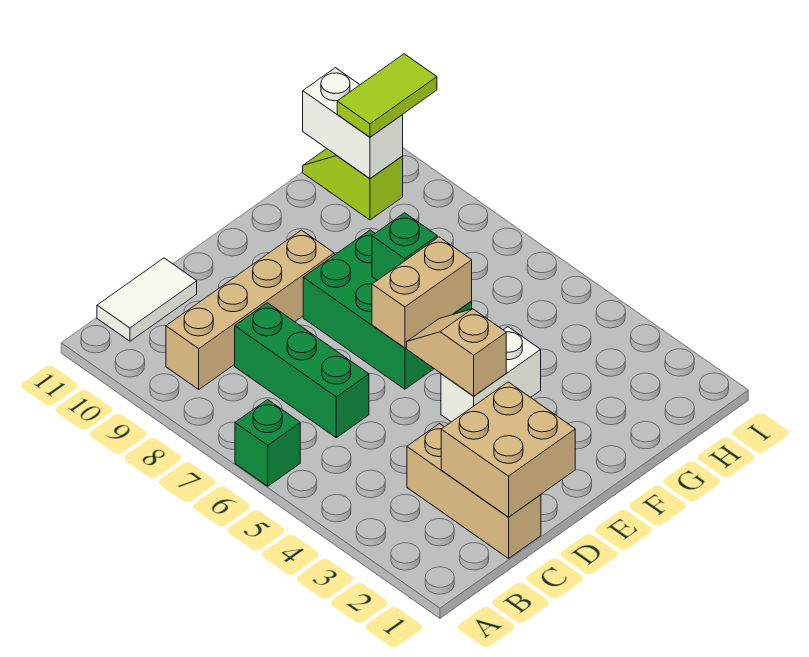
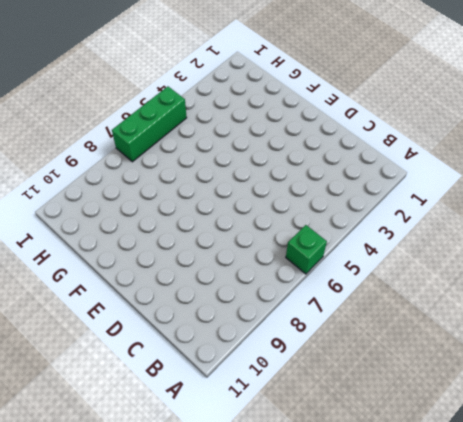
green 1x3 brick [112,86,187,162] -> green 1x3 brick moved to [235,303,369,438]
none -> tan 1x4 brick [166,230,334,389]
none -> white 1x2 tile [97,258,197,341]
none -> tan 1x3 brick [407,424,541,558]

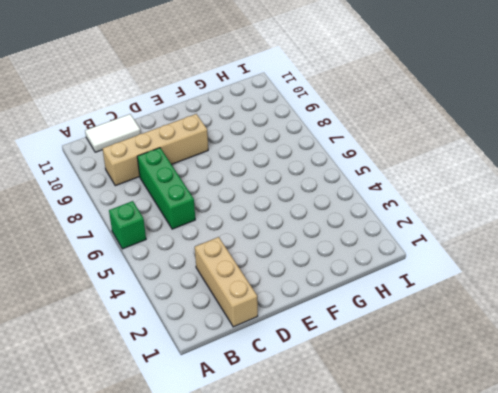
none -> white 1x2 brick [441,327,541,422]
none -> green 2x3 brick [303,230,472,389]
none -> lime 1x2 slope [303,149,403,220]

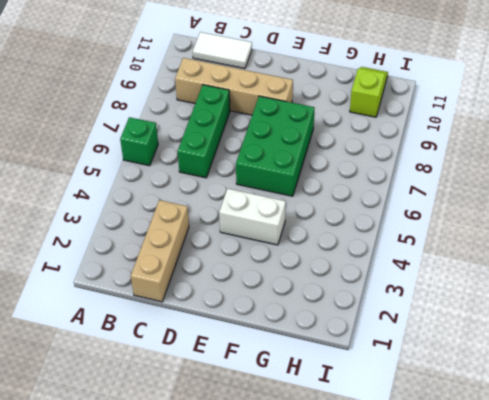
none -> tan 2x2 brick [441,382,575,517]
none -> tan 1x2 slope [407,309,506,396]
none -> tan 1x2 brick [372,237,472,348]

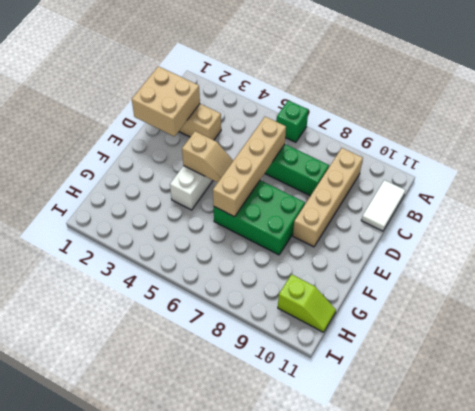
tan 1x4 brick [213,117,286,217] -> tan 1x2 brick [372,237,472,348]
none -> green 1x1 brick [372,213,437,280]
none -> white 1x2 brick [303,68,403,178]
none -> lime 1x2 tile [337,54,437,137]

